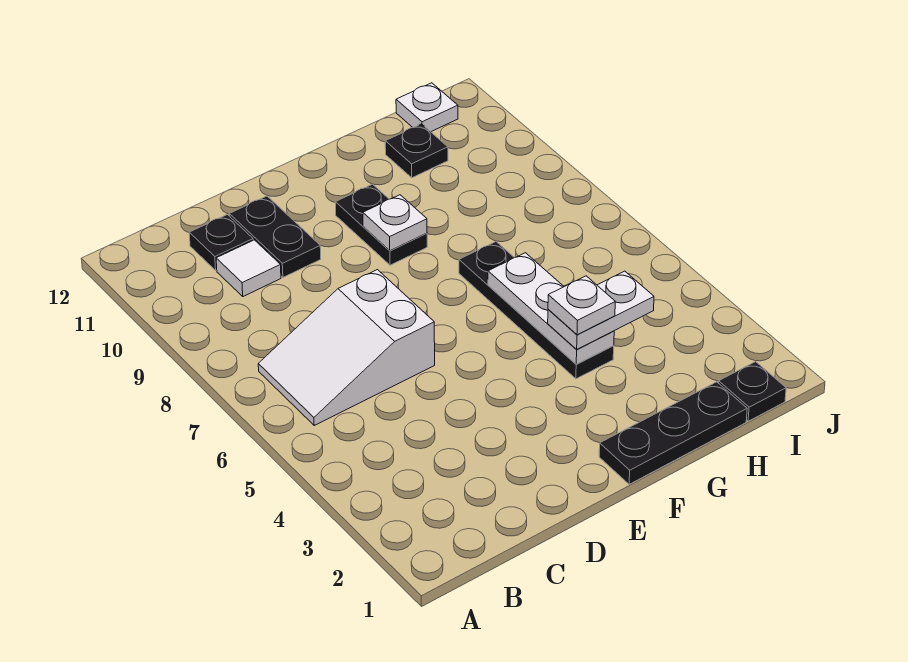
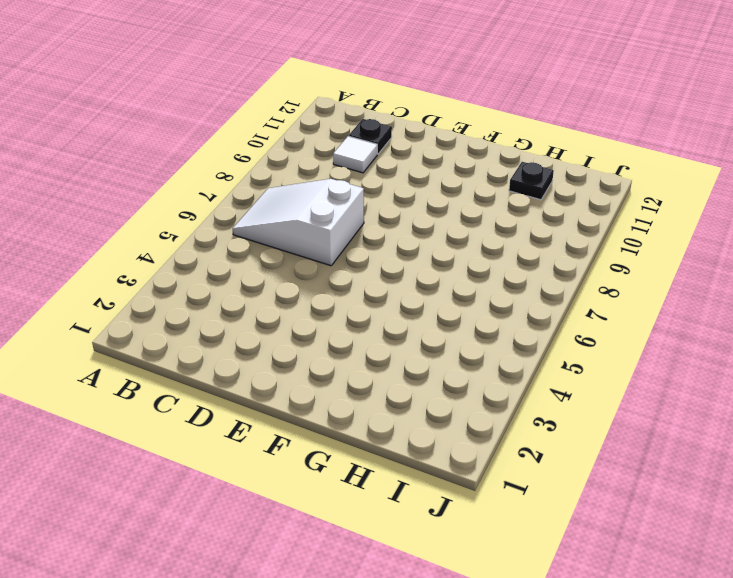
none -> black 1x2 plate [229,196,321,277]
none -> black 1x3 plate [599,382,747,484]
none -> black 1x2 plate [335,184,427,265]

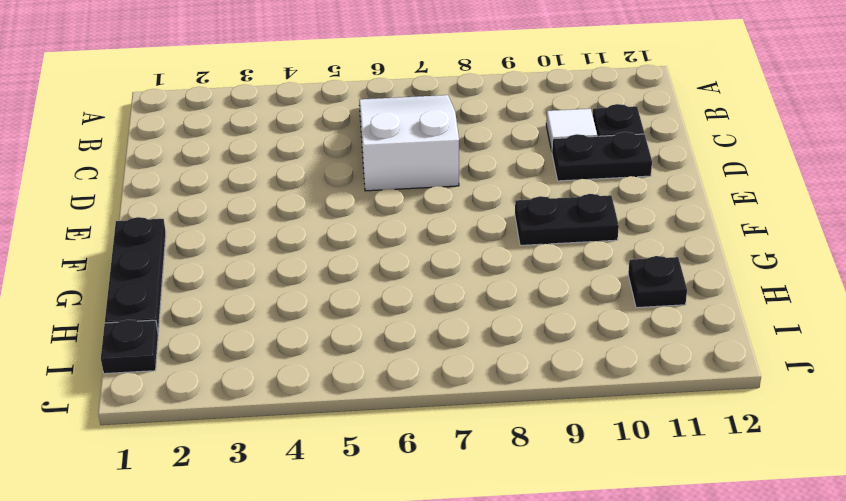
none -> black 1x4 plate [459,242,614,379]
none -> white 1x1 plate [396,83,458,132]
none -> white 1x1 plate [363,195,427,251]

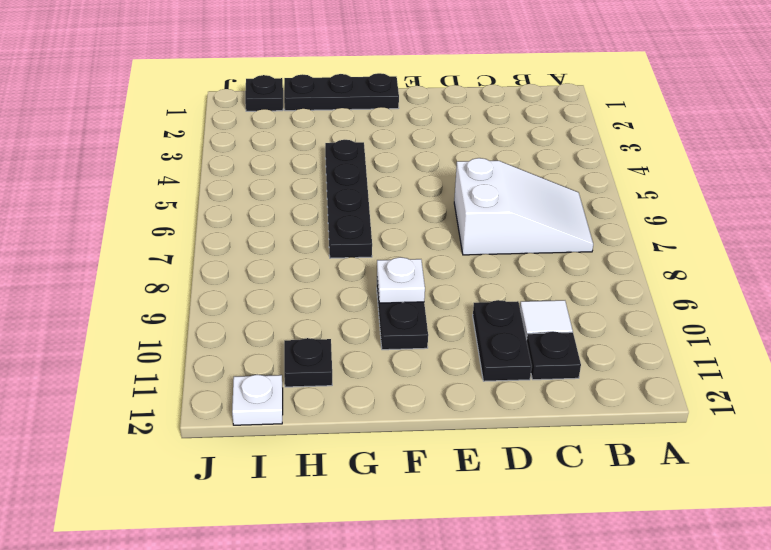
none -> white 1x3 plate [488,253,614,364]
none -> white 1x2 plate [548,271,654,350]
none -> white 1x1 plate [548,276,615,335]

